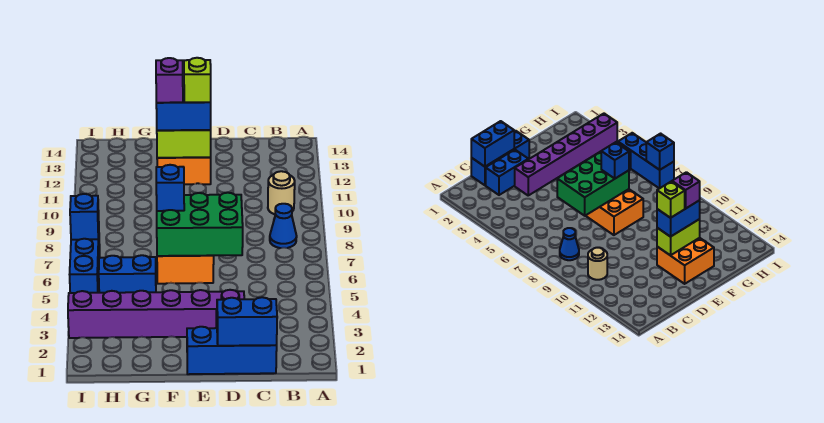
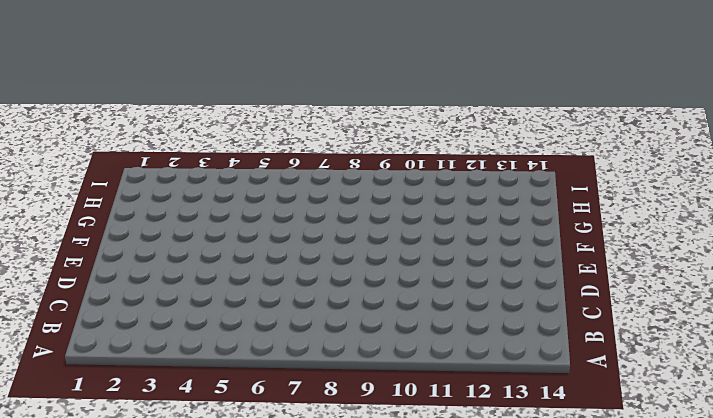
none -> blue 1x1 cone [270,204,297,248]
none -> tan 1x1 round brick [268,171,295,214]
none -> blue 1x3 brick [187,327,277,374]

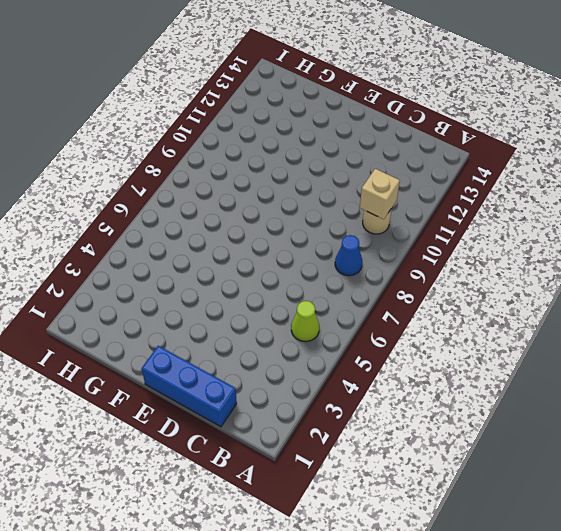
lime 1x1 cone [291,301,319,342] -> none
tan 1x1 brick [360,169,400,219] -> none
none -> blue 1x2 brick [486,150,528,195]
none -> purple 1x6 brick [68,290,244,338]
none -> orange 2x3 brick [157,255,214,284]

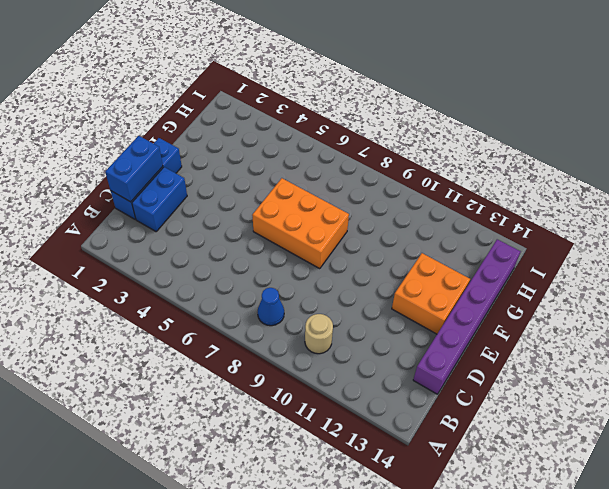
purple 1x6 brick [413,239,521,394] -> purple 1x6 brick moved to [68,290,244,338]
none -> blue 1x2 brick [99,255,156,293]
none -> blue 1x3 brick [70,235,100,293]
none -> green 2x3 brick [157,193,243,256]

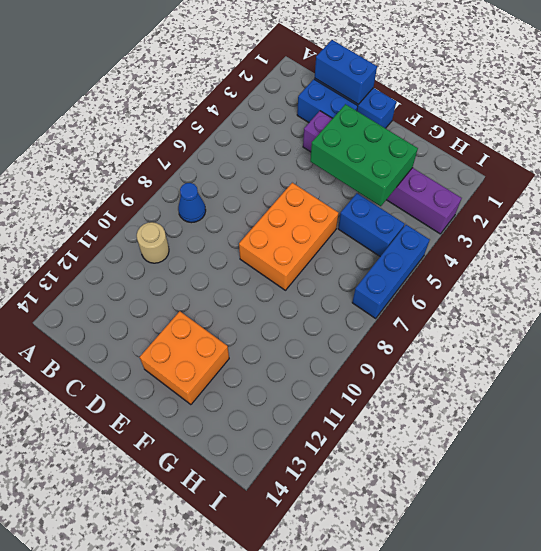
green 2x3 brick [310,104,418,206] -> green 2x3 brick moved to [157,193,243,256]
none -> lime 1x2 brick [157,130,211,158]
none -> blue 1x1 brick [70,194,99,240]
none -> blue 1x2 brick [156,88,211,130]

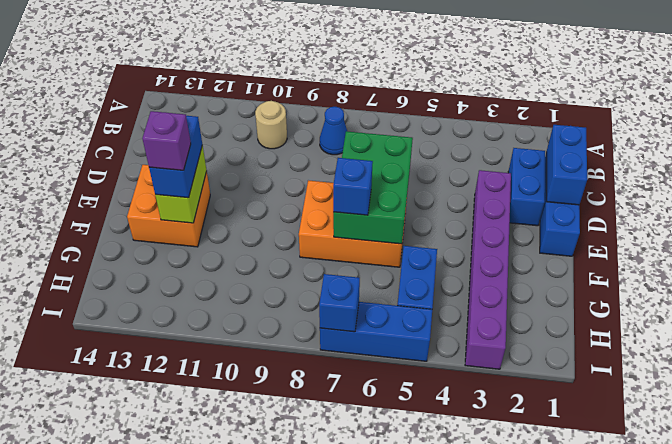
none -> lime 1x1 brick [184,58,211,102]

